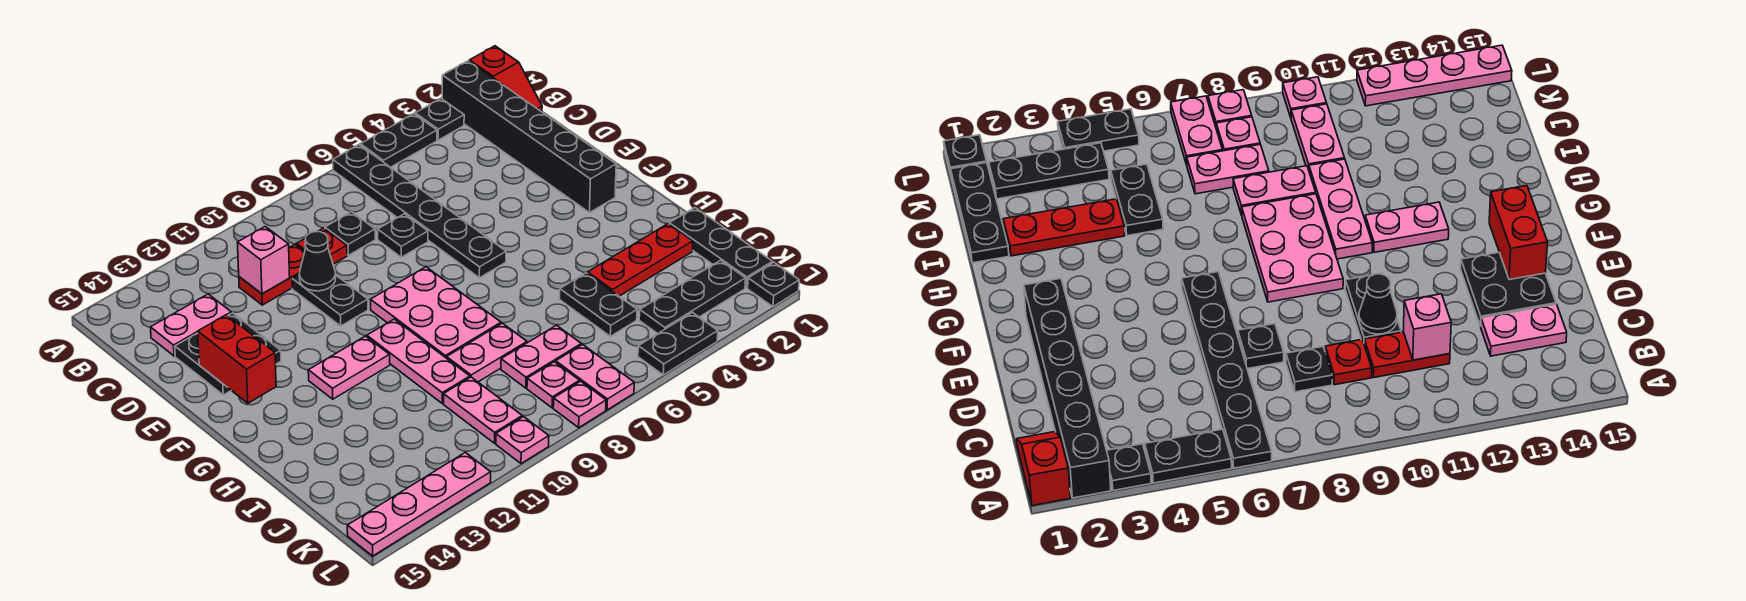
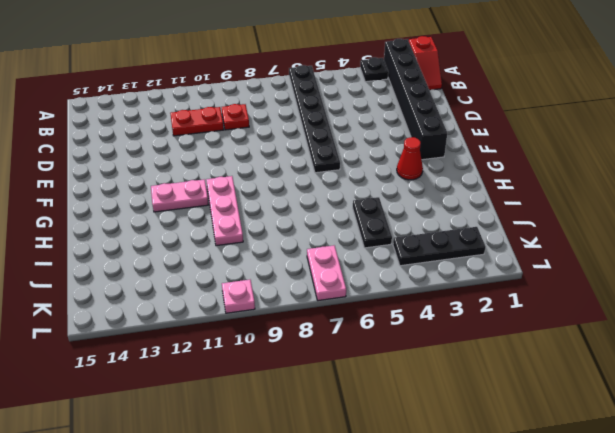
red 1x1 cone [397,137,423,180] -> none
none -> black 1x2 plate [360,114,437,167]
none -> black 1x1 plate [325,212,375,255]
none -> pink 1x2 plate [151,294,231,356]
none -> black 1x1 plate [378,214,428,257]

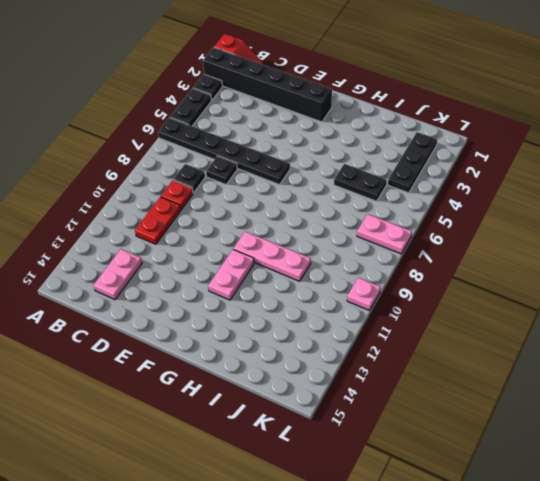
none -> black 1x2 plate [292,275,368,326]
none -> black 2x2 plate [175,313,281,395]
none -> pink 2x3 plate [371,267,501,358]
none -> black 1x3 plate [669,208,772,288]

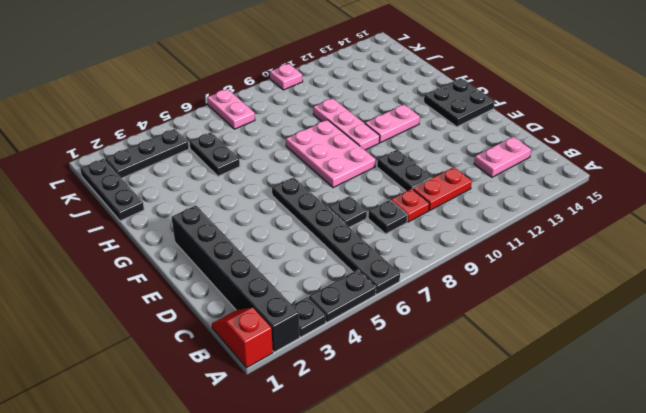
black 2x2 plate [424,78,495,127] -> black 2x2 plate moved to [175,313,281,395]
none -> red 1x3 plate [588,224,693,296]
none -> pink 1x2 plate [447,323,527,382]
none -> pink 1x2 plate [501,325,581,388]
none -> pink 1x2 plate [444,377,522,443]

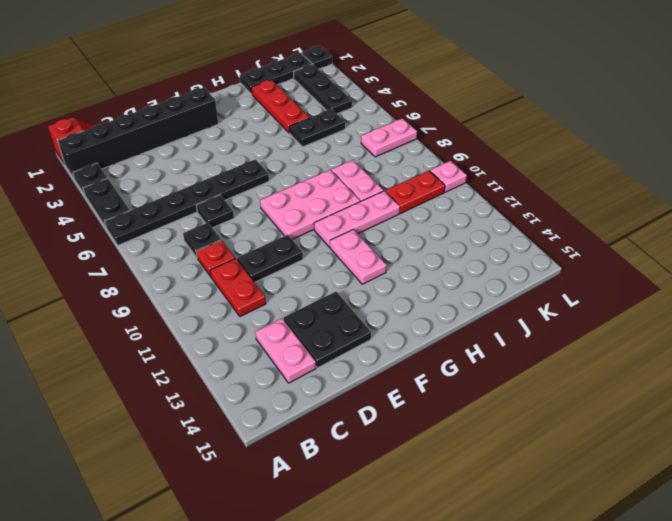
red 1x2 plate [385,170,445,213] -> pink 1x2 plate [444,377,522,443]
none -> pink 1x2 plate [501,325,581,388]
none -> pink 1x1 plate [527,362,580,408]
none -> black 1x2 plate [638,313,718,375]
none -> pink 1x1 plate [553,381,606,428]

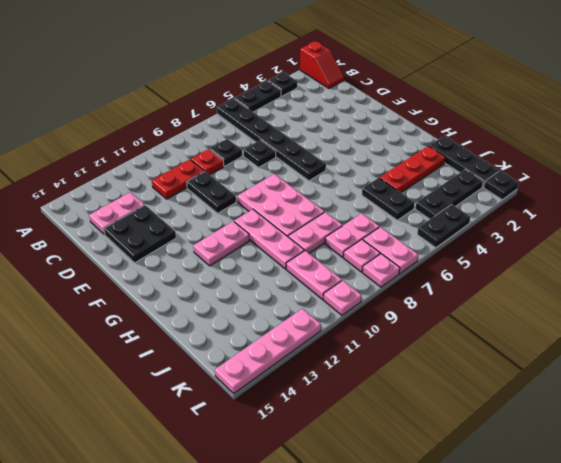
none -> black 1x6 brick [442,61,616,213]
none -> pink 1x1 brick [237,227,290,294]
none -> black 1x1 cone [299,232,336,291]
none -> red 1x2 brick [198,315,276,403]

